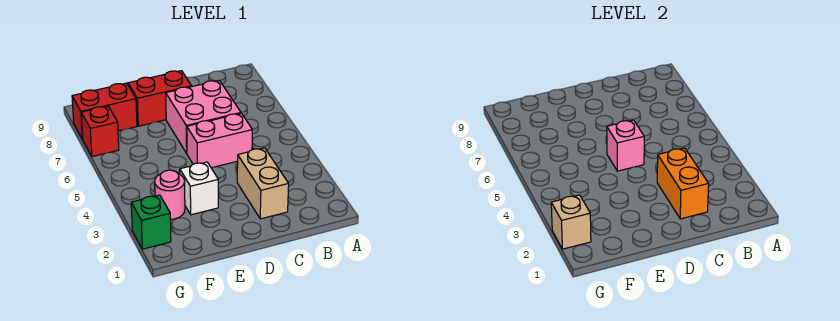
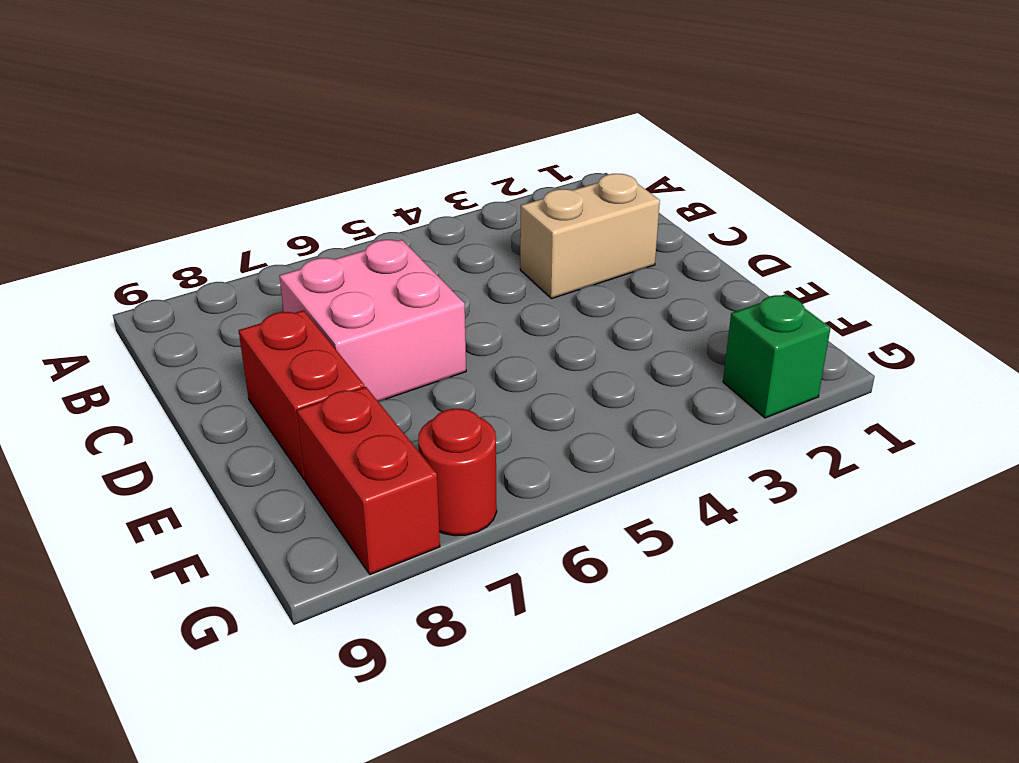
red 1x1 round brick [418,409,497,536] -> red 1x1 brick [81,106,119,157]
none -> pink 1x2 brick [187,113,252,168]
none -> white 1x1 brick [180,162,218,215]
none -> pink 1x1 round brick [155,170,185,219]

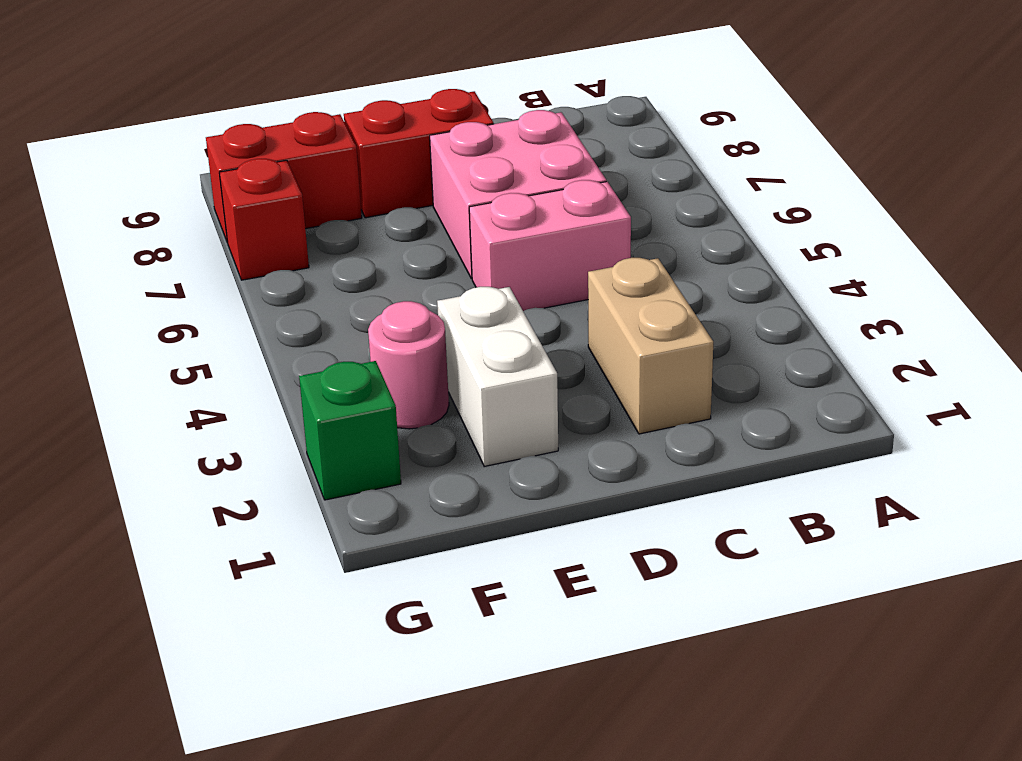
white 1x2 brick [437,287,558,466] -> white 1x1 brick [180,162,218,215]
none -> orange 1x2 brick [657,148,709,219]
none -> pink 1x1 brick [607,120,644,171]
none -> tan 1x1 brick [551,195,591,249]

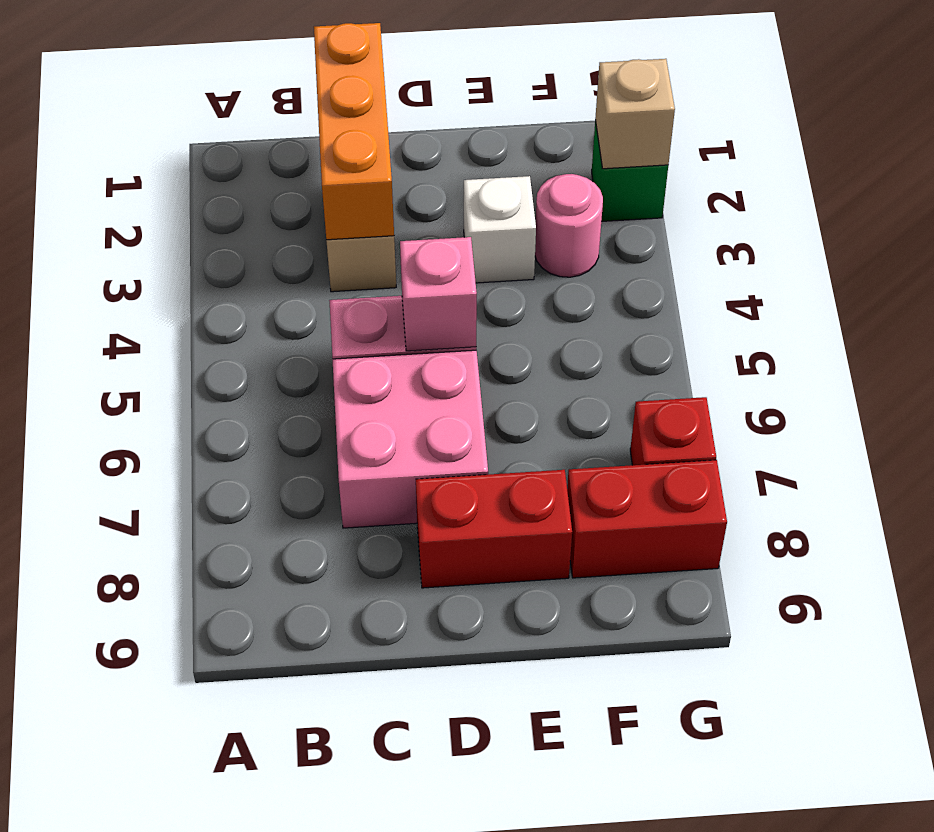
orange 1x3 brick [314,23,394,240] -> orange 1x2 brick [657,148,709,219]

